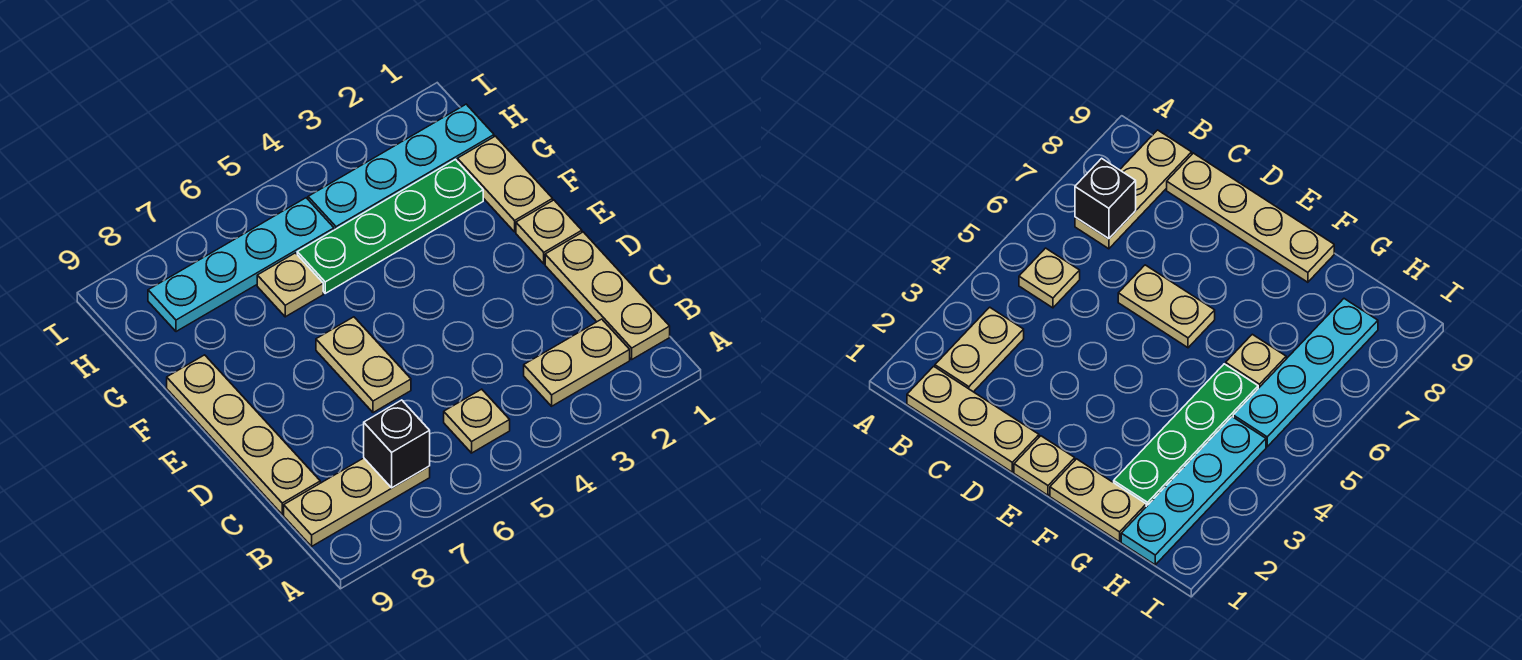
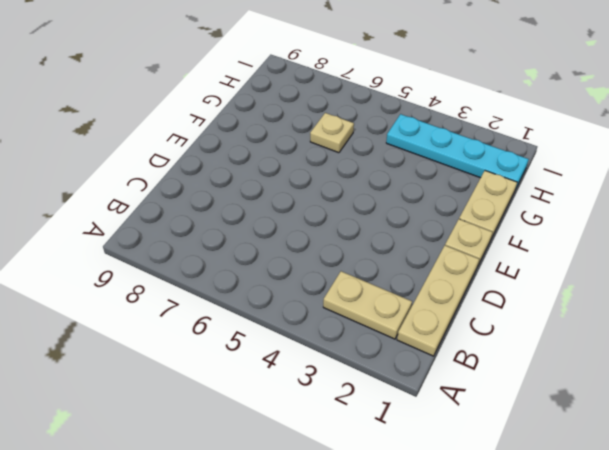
none -> tan 1x1 plate [444,389,510,453]
none -> tan 1x3 plate [284,458,430,546]
none -> tan 1x4 plate [167,355,320,514]

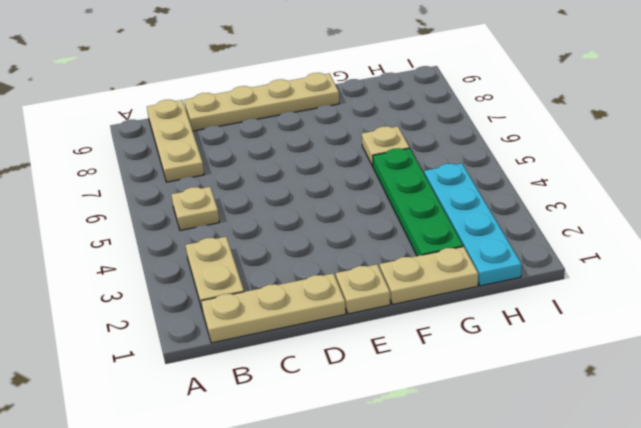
none -> tan 1x2 plate [316,317,411,413]
none -> cyan 1x4 plate [148,198,334,332]
none -> black 1x1 brick [364,400,430,488]

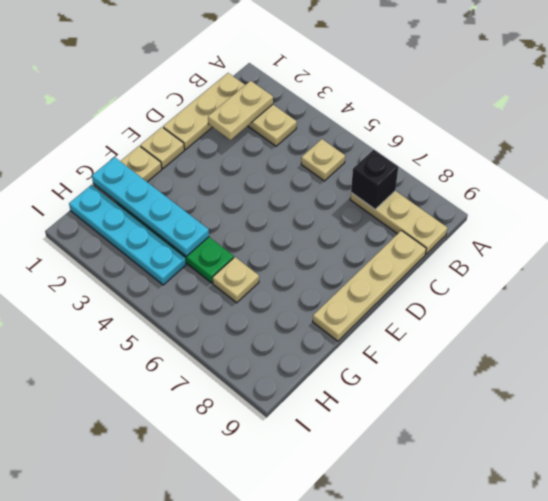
tan 1x2 plate [208,81,273,140] -> tan 1x2 plate moved to [316,317,411,413]
cyan 1x4 plate [92,157,209,257] -> cyan 1x4 plate moved to [148,198,334,332]

